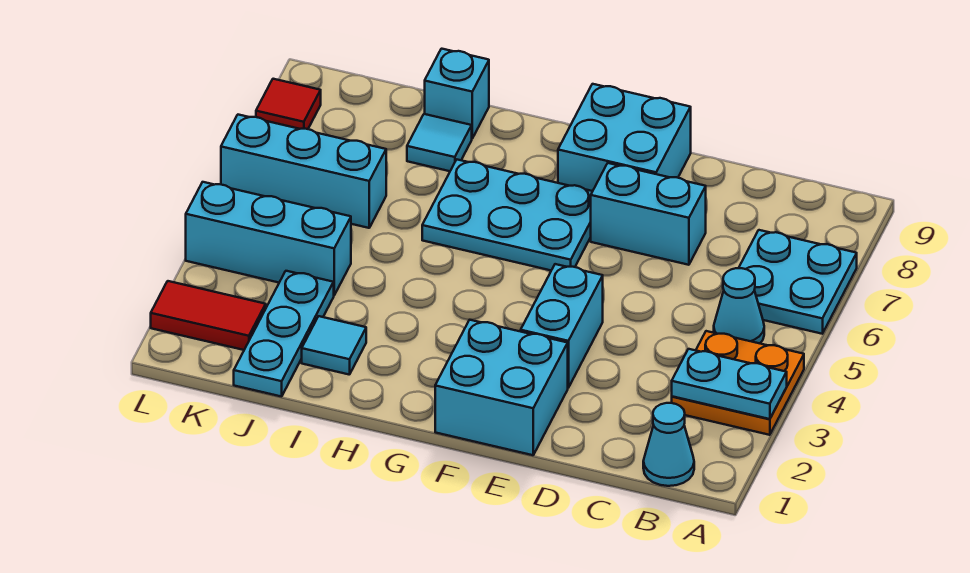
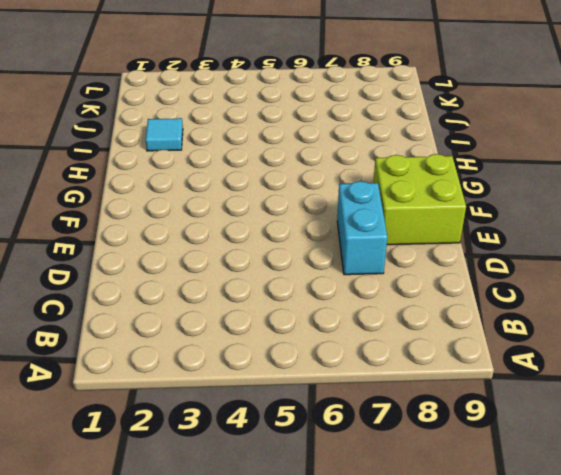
lime 2x2 brick [373,154,466,245] -> cyan 2x2 brick [558,84,691,191]
none -> orange 2x2 plate [672,331,804,435]
none -> cyan 2x2 plate [739,230,857,334]
none -> cyan 1x1 cone [643,403,694,486]

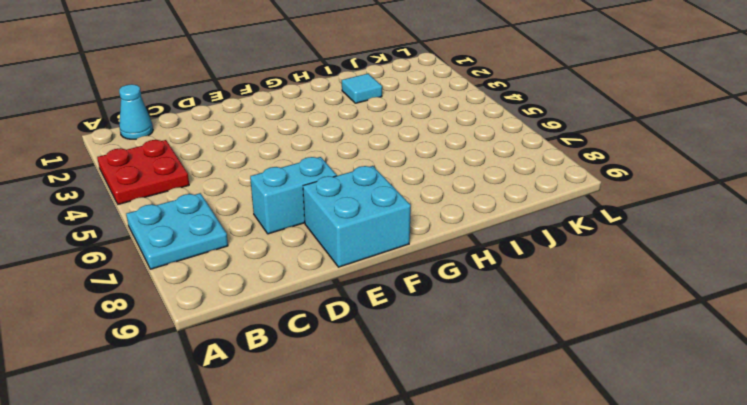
red 2x2 plate [97,140,189,204] -> orange 2x2 plate [672,331,804,435]
none -> cyan 1x1 cone [714,268,764,343]
none -> cyan 2x2 brick [435,320,568,455]
none -> cyan 1x2 brick [521,264,603,388]

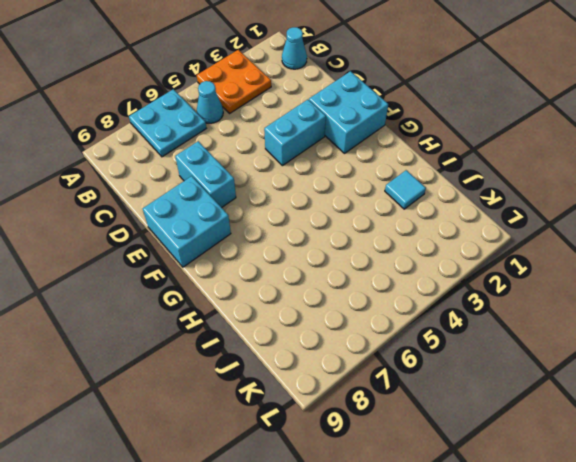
none -> cyan 2x3 plate [422,160,593,270]
none -> cyan 1x1 tile [407,114,472,171]
none -> cyan 1x1 brick [425,49,489,138]

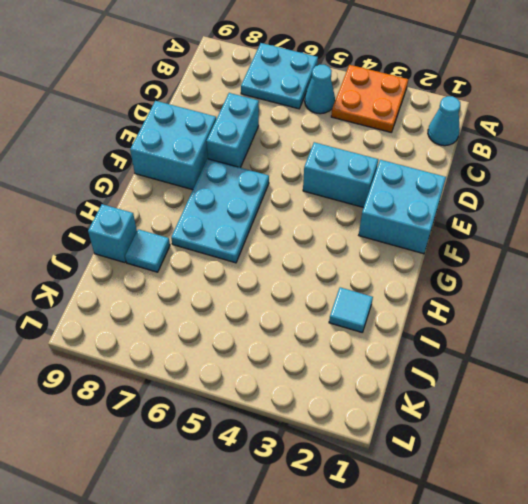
none -> cyan 1x3 plate [234,271,334,397]
none -> cyan 1x3 brick [186,182,351,295]
none -> cyan 1x3 brick [221,115,386,228]

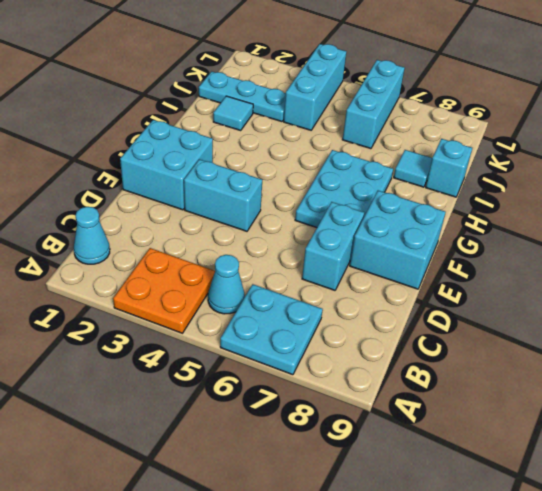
none -> red 1x2 tile [151,281,266,350]
none -> red 1x1 tile [256,79,321,129]
none -> cyan 1x2 plate [672,349,787,419]

